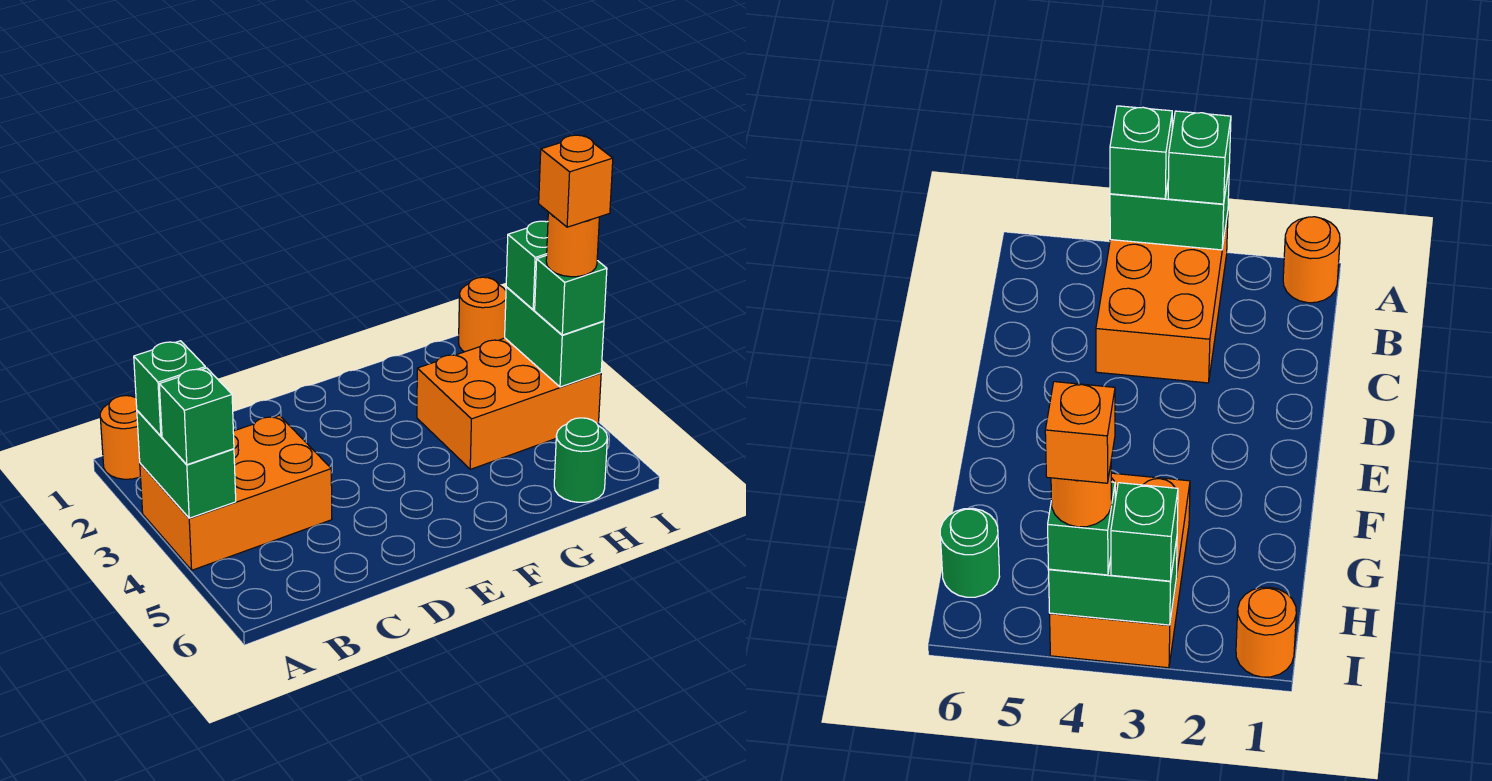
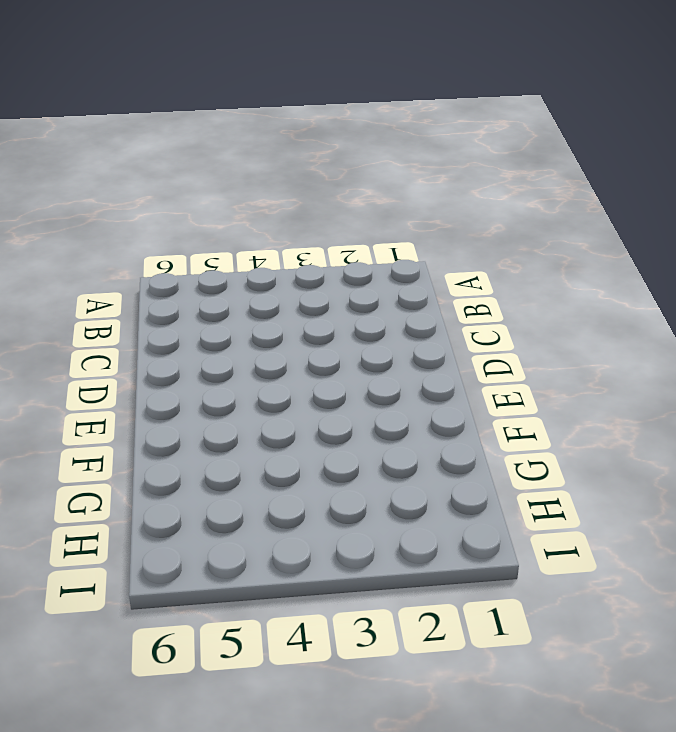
none -> orange 1x1 round brick [100,396,141,479]
none -> orange 2x3 brick [140,415,332,570]
none -> orange 2x3 brick [417,338,601,469]

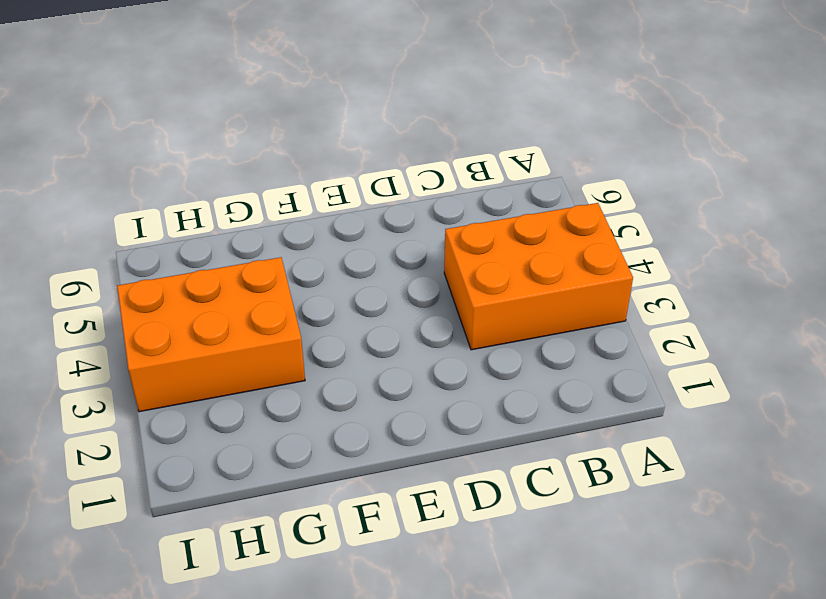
none -> orange 1x1 round brick [100,396,141,479]
none -> green 1x1 round brick [554,418,607,502]
none -> orange 1x1 round brick [459,277,506,352]

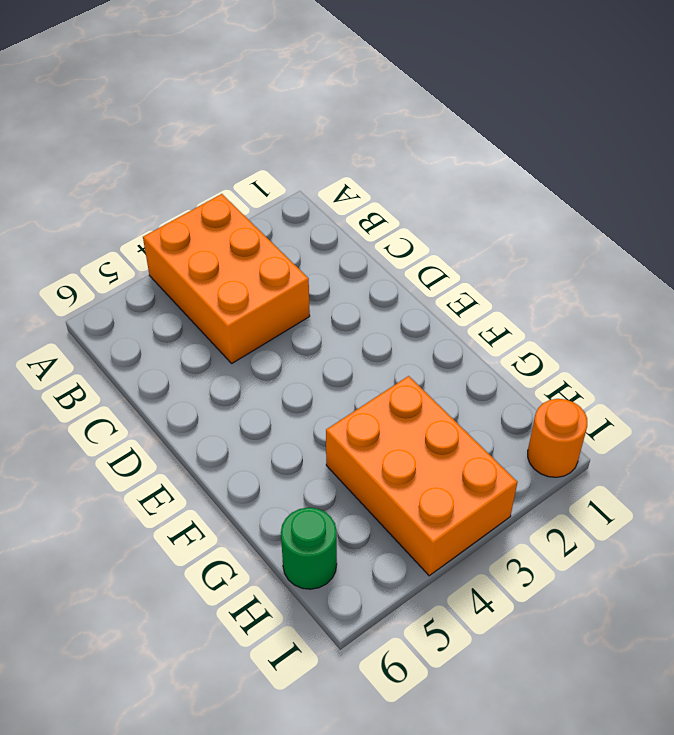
none -> orange 1x1 round brick [100,396,141,479]
none -> green 1x2 brick [137,411,236,518]
none -> green 1x2 brick [505,287,604,387]

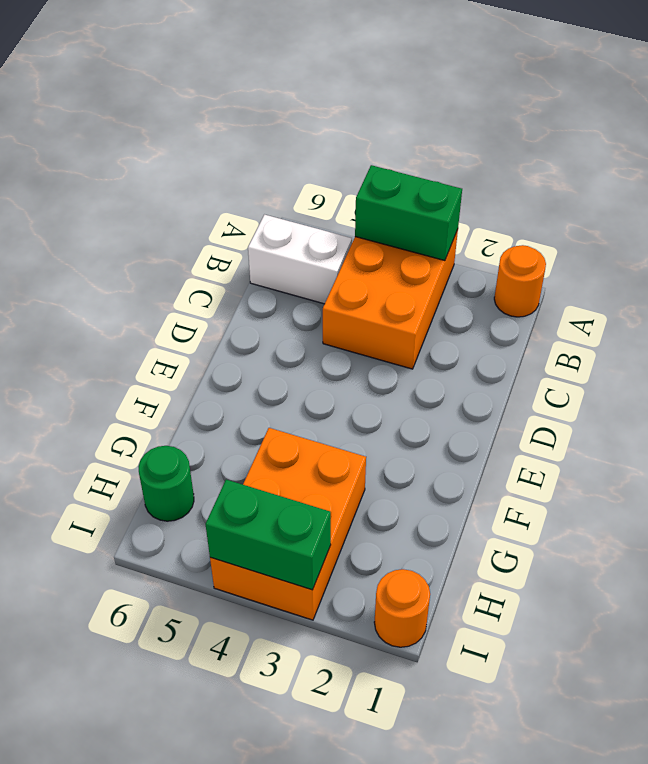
white 1x2 brick [248,215,352,304] -> none
none -> green 1x1 brick [134,341,205,436]
none -> green 1x1 brick [159,368,234,465]
none -> green 1x1 brick [506,221,548,310]

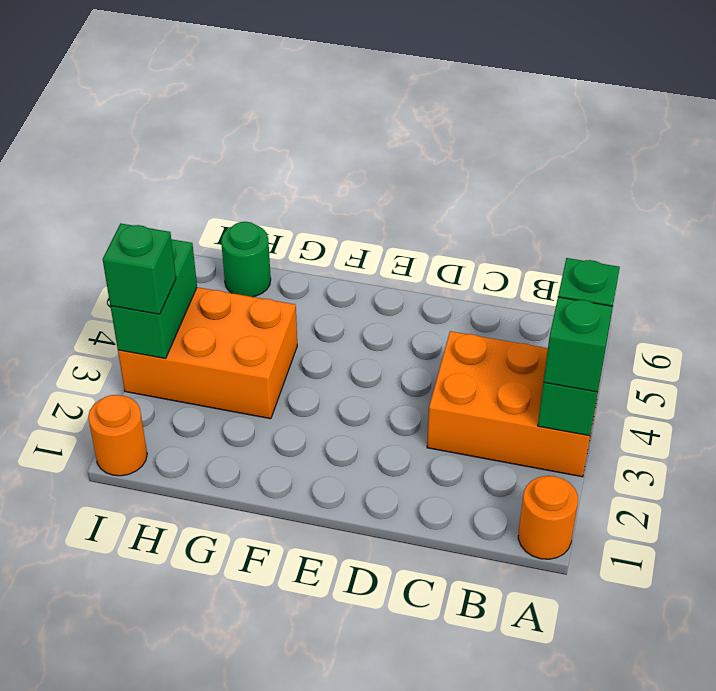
none -> green 1x1 brick [535,255,607,335]
none -> orange 1x1 round brick [546,212,599,277]
none -> orange 1x1 brick [539,135,613,227]

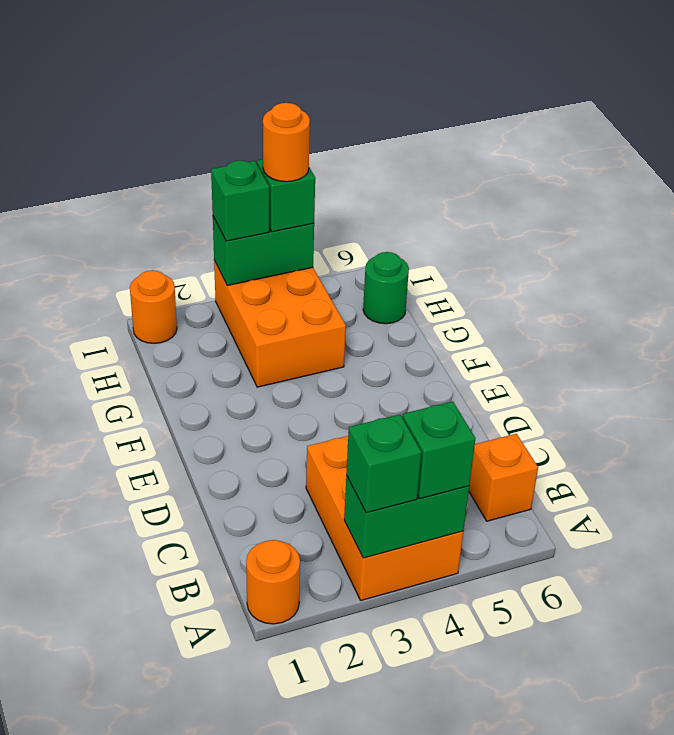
orange 1x1 brick [469,434,538,521] -> orange 1x1 brick moved to [539,135,613,227]

